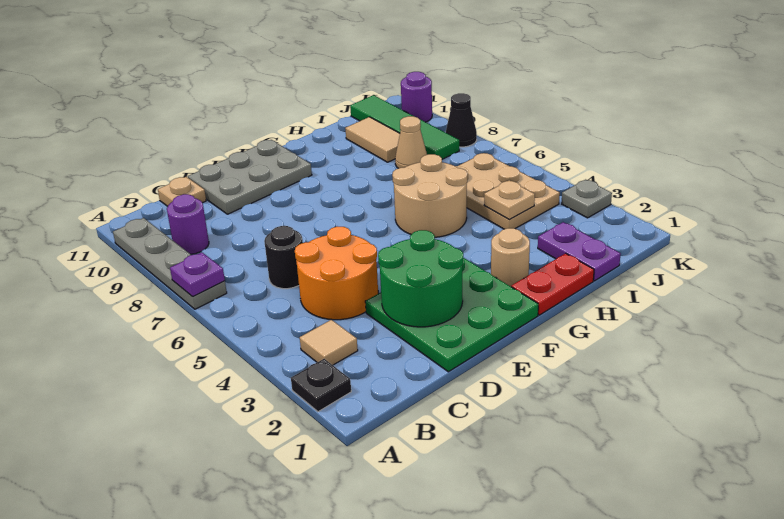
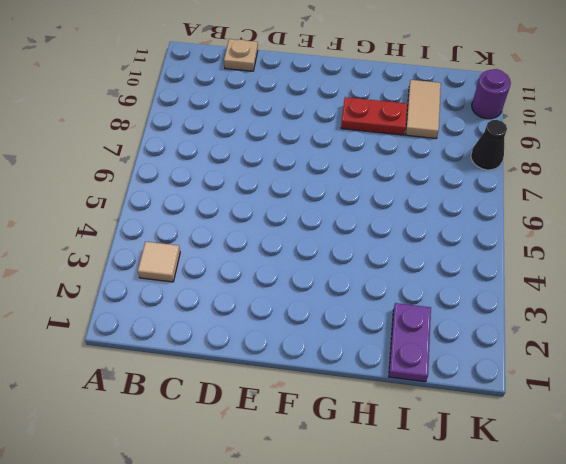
red 1x2 plate [341,97,407,135] -> red 1x2 plate moved to [511,253,594,315]
none -> black 1x1 plate [291,359,351,412]
none -> grey 1x4 plate [113,218,227,309]
none -> purple 1x1 round brick [167,194,209,254]

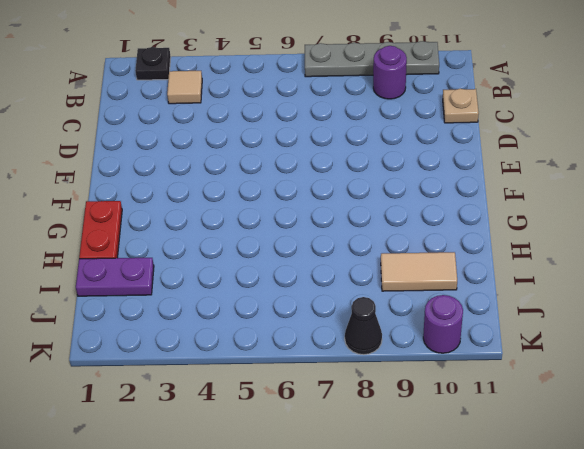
none -> orange 2x2 round brick [295,227,378,320]
none -> black 1x1 round brick [264,226,303,289]
none -> green 3x3 plate [365,258,538,372]

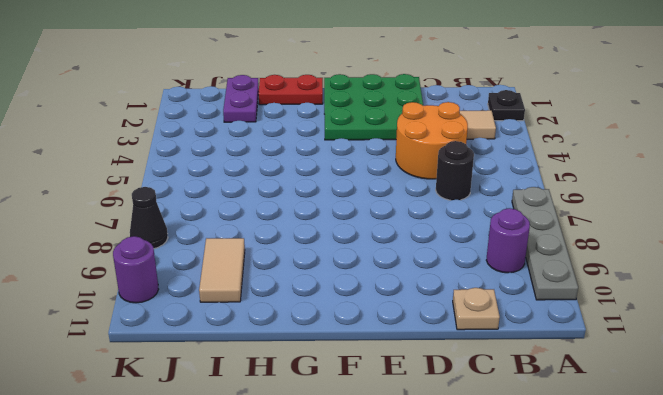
none -> grey 2x3 plate [188,140,312,214]
none -> tan 1x1 round brick [491,228,530,287]
none -> tan 2x2 round brick [392,154,467,237]

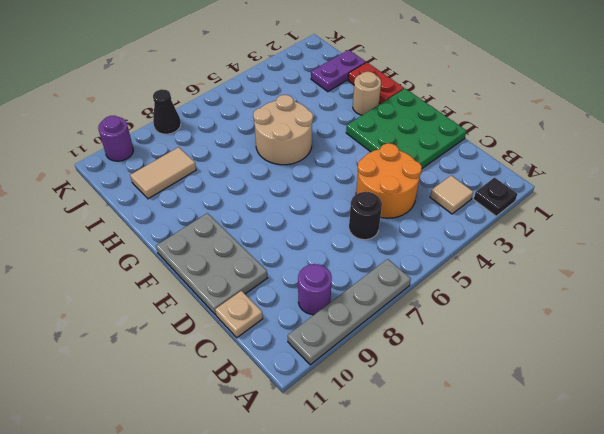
none -> tan 2x3 plate [456,153,560,229]
none -> tan 1x1 cone [395,116,427,168]
none -> green 1x4 tile [350,95,459,159]

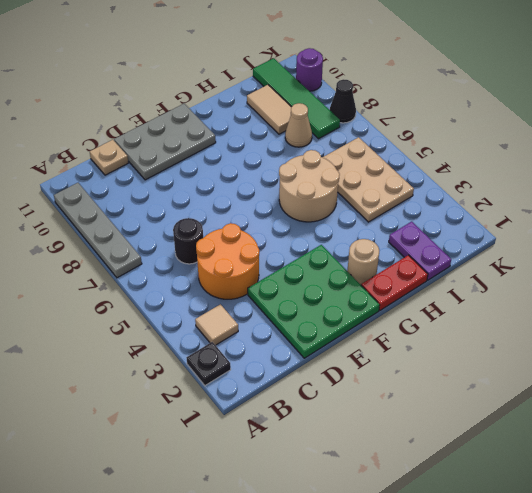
none -> purple 1x1 round brick [167,194,209,254]
none -> grey 1x1 plate [562,180,612,218]
none -> purple 1x1 plate [170,252,225,297]

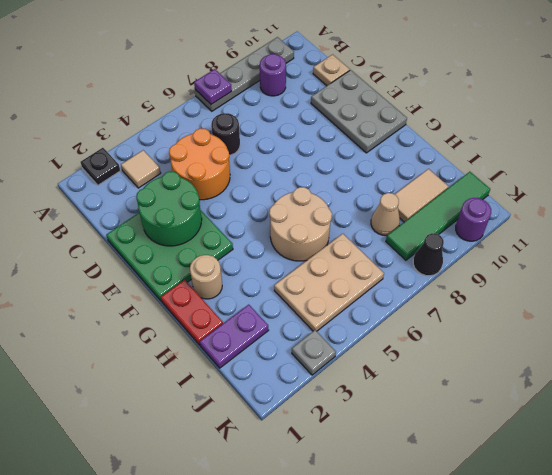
none -> tan 1x1 plate [484,180,535,220]

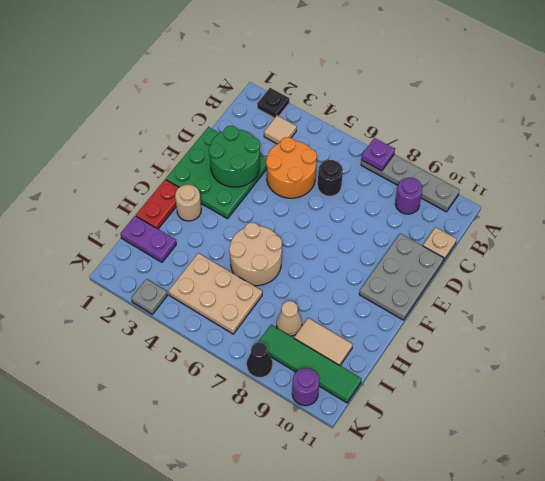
none -> tan 1x1 plate [484,180,535,220]

